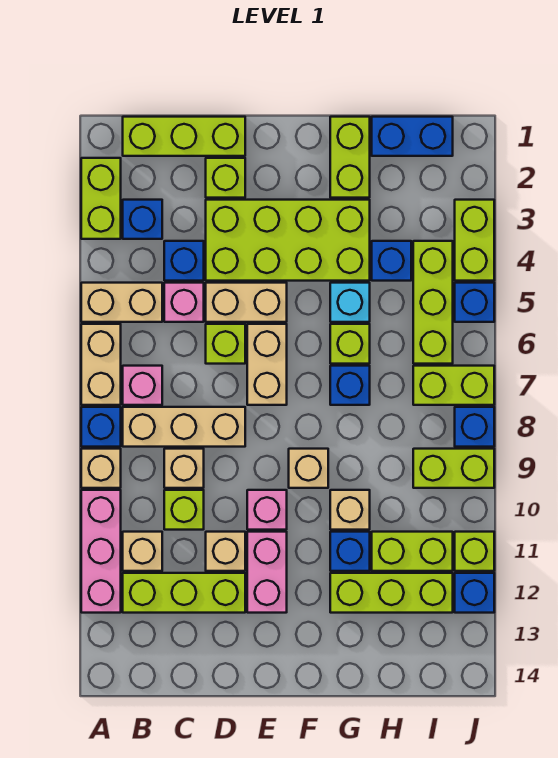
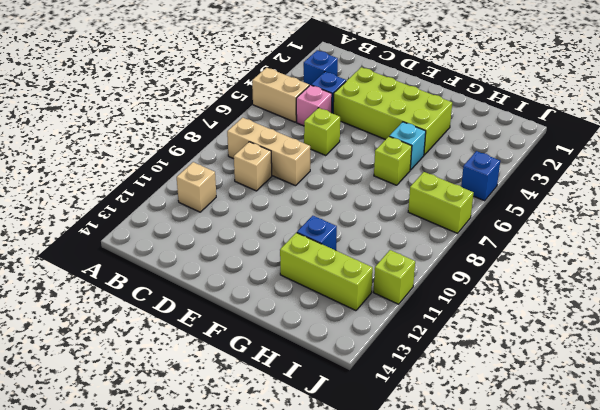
none -> lime 1x2 brick [81,158,121,239]
none -> tan 1x2 brick [81,324,121,405]
none -> blue 1x1 brick [81,407,121,447]
none -> tan 1x1 brick [81,449,121,488]

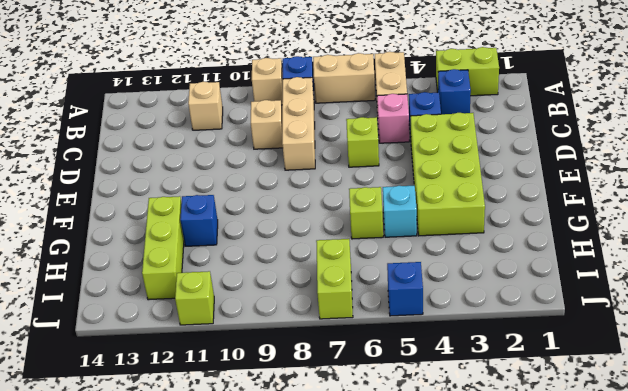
none -> pink 1x3 brick [81,490,121,613]
none -> lime 1x3 brick [123,117,245,156]
none -> pink 1x1 brick [123,366,162,405]
none -> lime 1x3 brick [123,573,245,613]

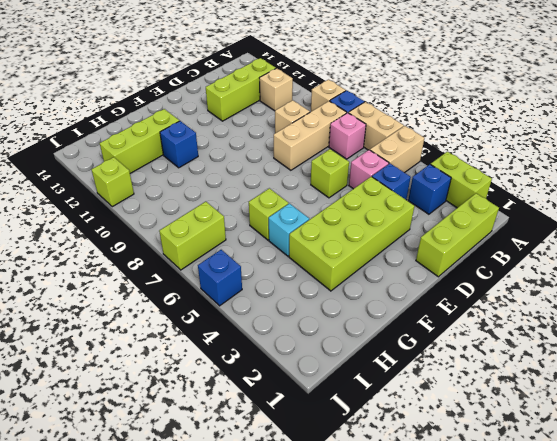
none -> pink 1x3 brick [81,490,121,613]
none -> lime 1x1 brick [164,490,204,530]
none -> lime 1x1 brick [206,158,245,198]
none -> tan 1x2 brick [206,283,287,322]

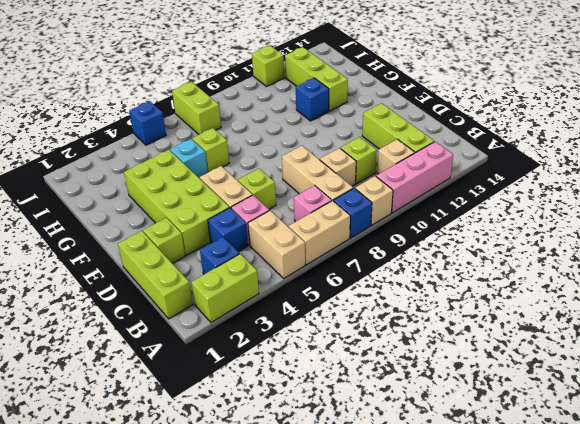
none -> tan 1x1 brick [206,532,245,571]
none -> tan 1x2 brick [247,324,287,405]
none -> pink 1x1 brick [247,490,287,530]
none -> pink 1x2 brick [247,532,287,613]

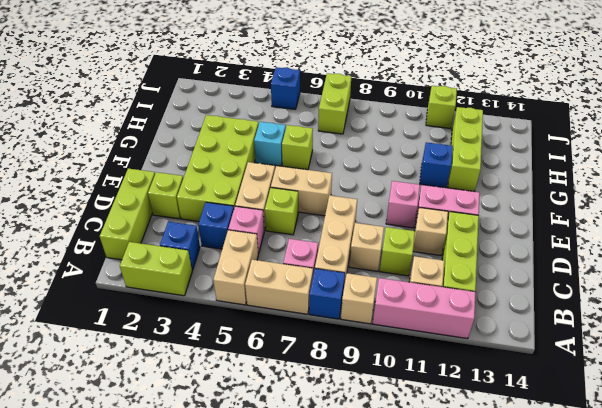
none -> tan 1x1 brick [289,449,328,488]
none -> lime 1x2 brick [330,117,370,198]
none -> blue 1x1 brick [330,366,370,405]
none -> tan 1x1 brick [330,490,370,530]

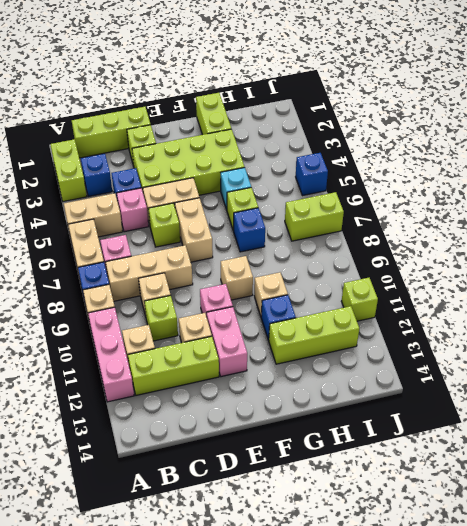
none -> blue 1x2 brick [372,117,453,156]
none -> blue 1x1 brick [372,241,411,281]
none -> lime 1x2 brick [372,532,453,571]
none -> lime 1x3 brick [413,241,453,364]

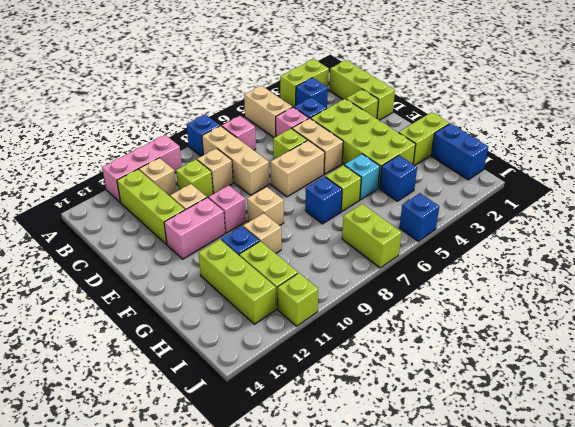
none -> tan 1x2 brick [81,324,121,405]
none -> tan 1x1 brick [81,449,121,488]
none -> lime 1x3 brick [413,241,453,364]
none -> lime 1x2 brick [413,449,494,488]

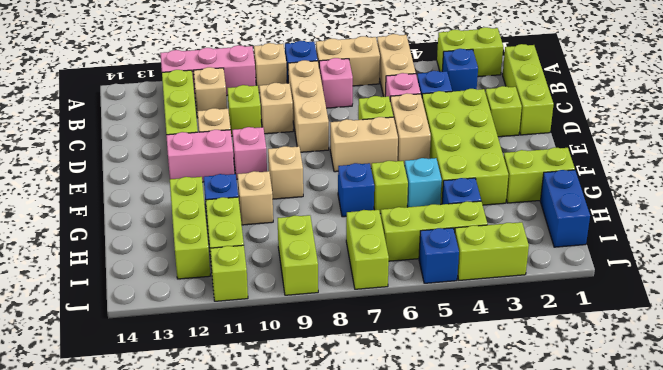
none -> blue 1x1 brick [455,407,494,447]
none -> blue 1x1 brick [455,573,494,613]

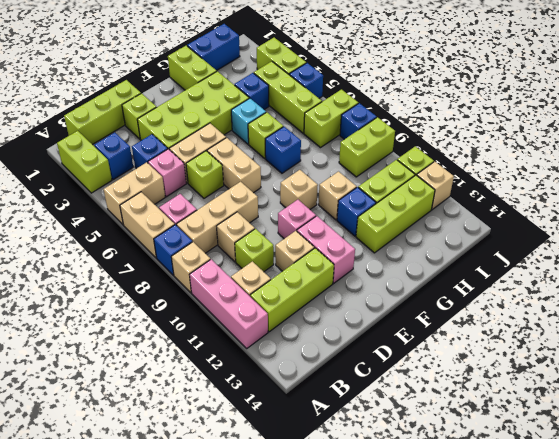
tan 1x1 brick [417,162,454,210] -> blue 1x1 brick [455,573,494,613]

